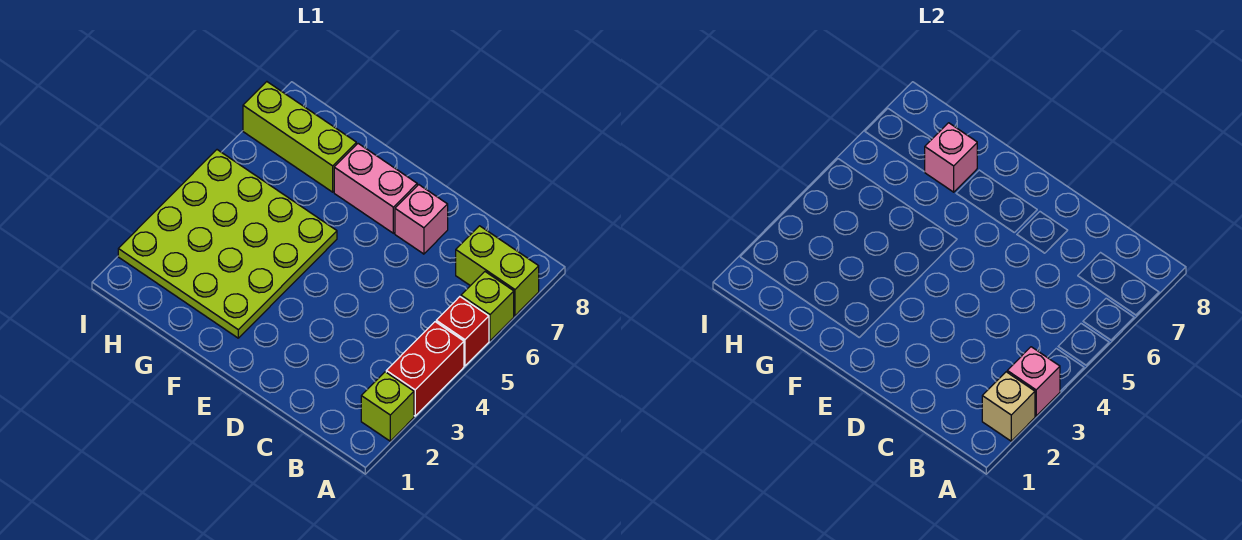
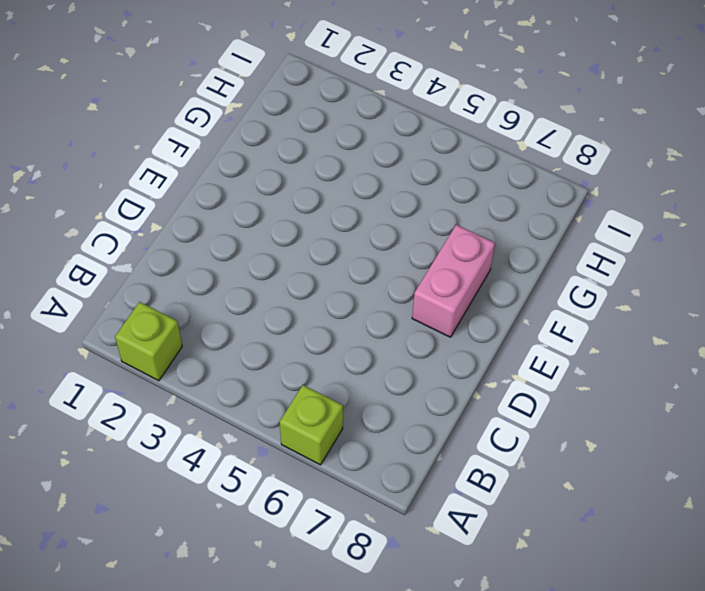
none -> red 1x2 brick [386,322,464,416]
none -> red 1x1 brick [436,297,489,366]
none -> lime 1x2 brick [456,226,539,316]

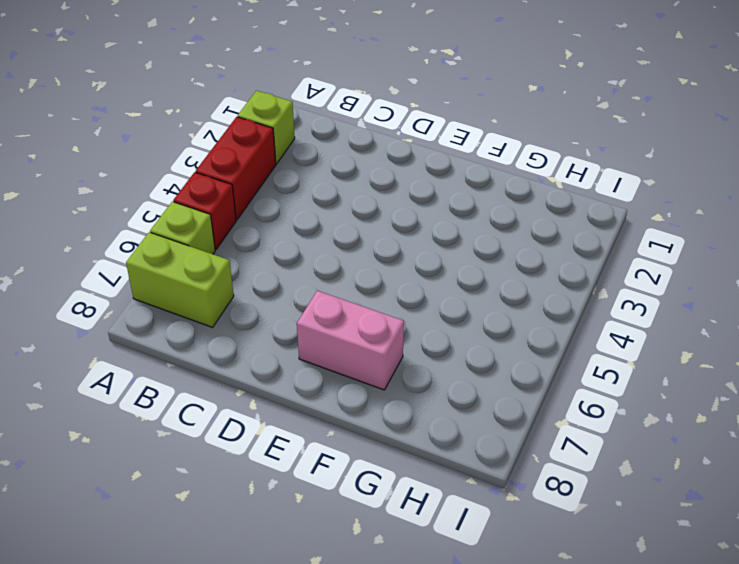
none -> pink 1x1 brick [395,185,448,254]
none -> lime 4x4 plate [118,150,337,338]
none -> lime 1x3 brick [243,82,356,192]

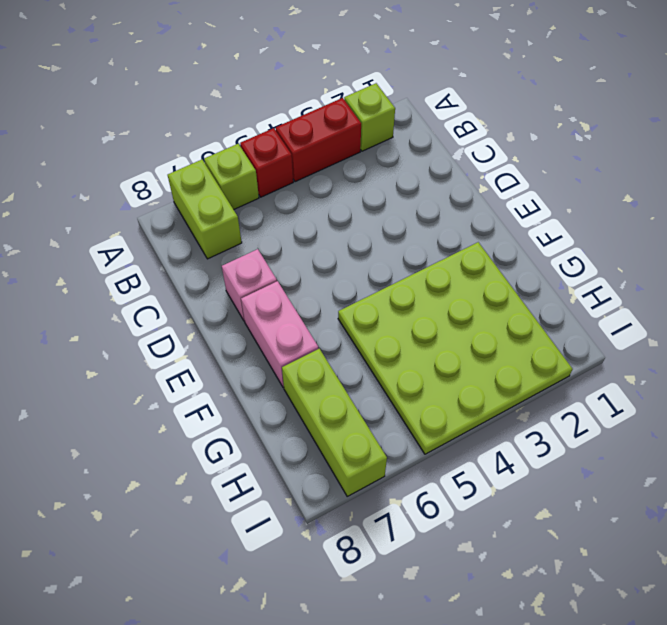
none -> tan 1x1 brick [982,372,1035,441]
none -> pink 1x1 brick [1007,347,1060,416]
none -> pink 1x1 brick [925,123,977,192]

